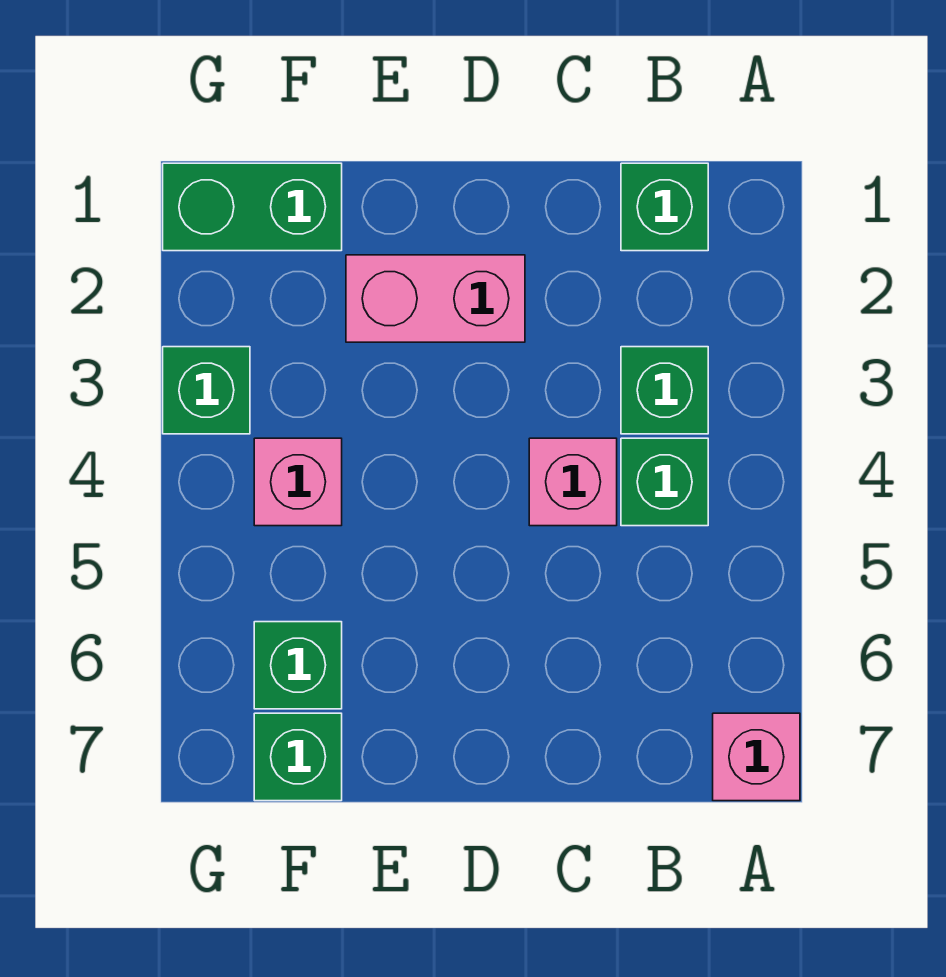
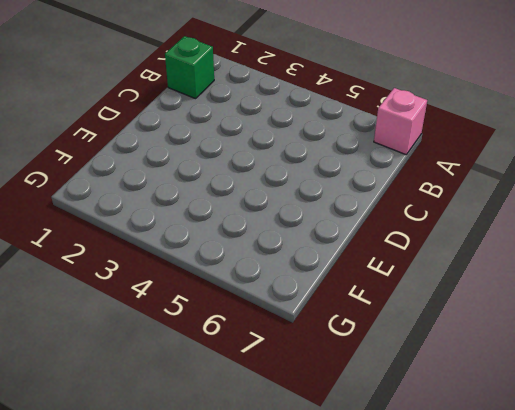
none -> green 1x1 brick [621,347,708,434]
none -> green 1x1 brick [621,438,708,526]

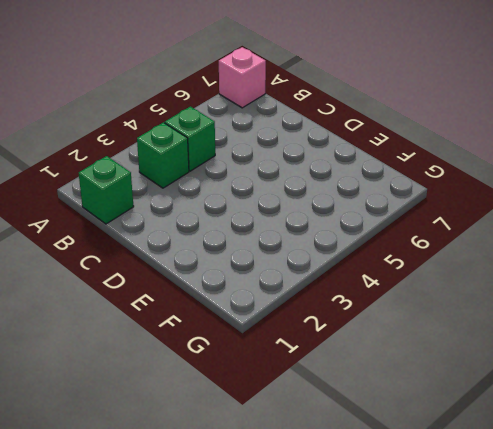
none -> pink 1x1 brick [529,438,617,526]
none -> pink 1x2 brick [346,255,525,342]

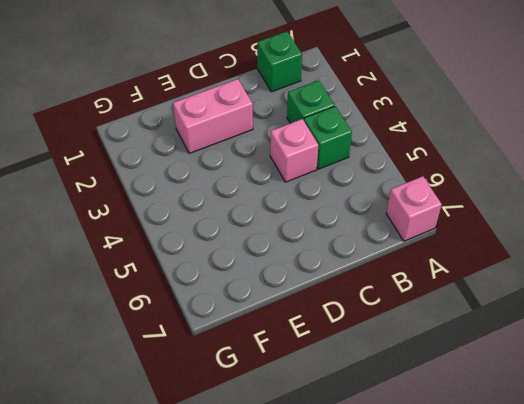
none -> green 1x2 brick [163,163,342,251]
none -> pink 1x1 brick [254,438,342,526]

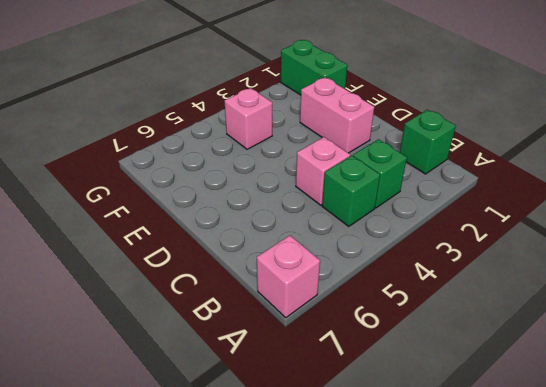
none -> green 1x1 brick [254,622,342,709]
none -> green 1x1 brick [254,713,342,801]

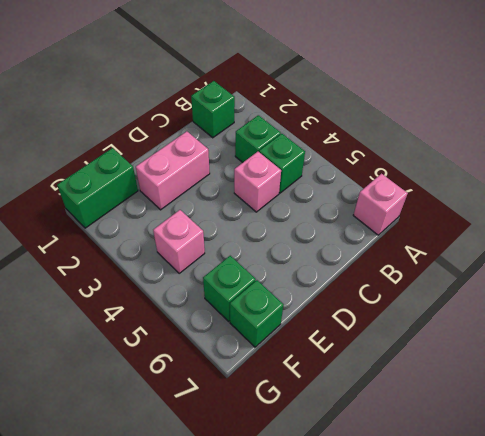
none -> green 1x1 brick [163,347,250,434]

